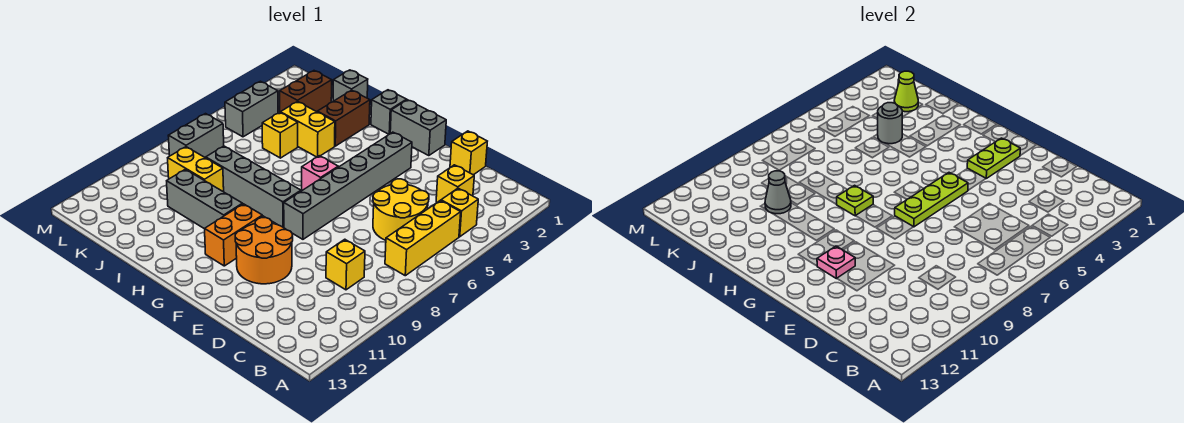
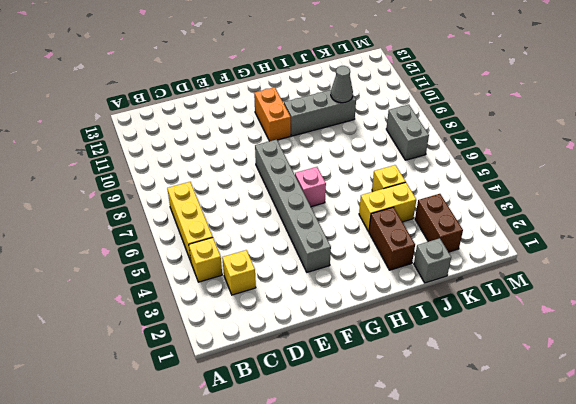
none -> yellow 2x2 round brick [373,179,429,240]
none -> yellow 1x1 brick [326,239,365,290]
none -> yellow 1x1 brick [450,131,487,175]

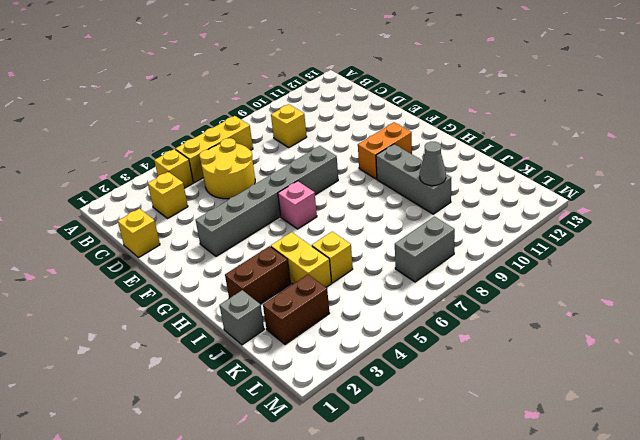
none -> orange 2x2 round brick [235,218,293,284]
none -> grey 1x2 brick [390,100,446,156]
none -> grey 1x4 brick [206,146,301,227]

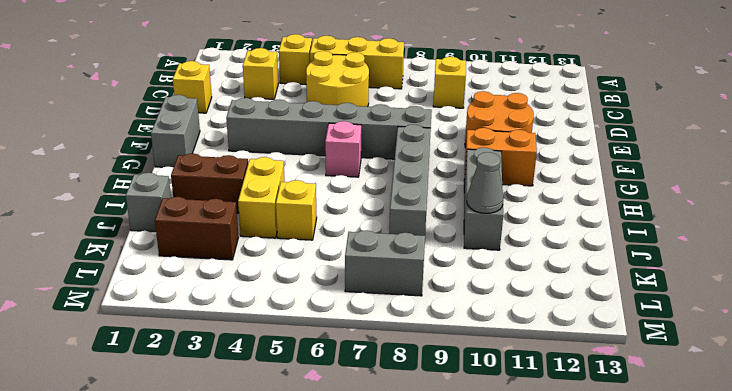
none -> grey 1x1 brick [371,90,407,134]
none -> yellow 1x2 brick [168,147,224,192]
none -> grey 1x2 brick [225,81,278,137]

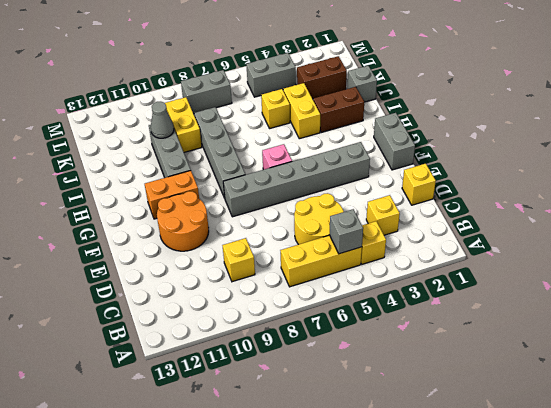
grey 1x1 brick [330,209,363,254] -> grey 1x1 brick moved to [371,90,407,134]
none -> lime 1x2 plate [967,138,1020,178]
none -> lime 1x3 plate [895,173,968,227]
none -> pink 1x1 plate [817,246,855,279]

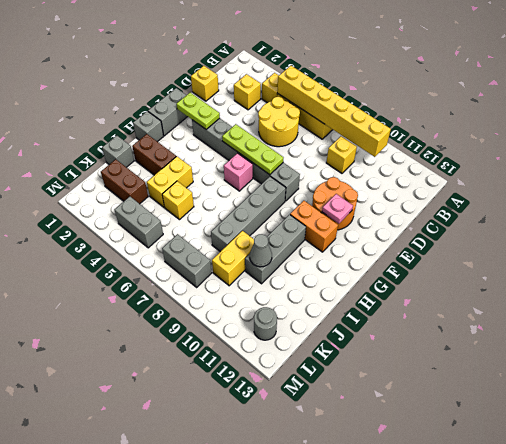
yellow 1x6 brick [277,66,391,157] -> none
grey 1x1 round brick [254,307,277,340] -> grey 1x1 round brick moved to [877,103,902,144]
none -> lime 1x1 plate [836,185,873,216]
none -> lime 1x1 cone [894,71,918,112]

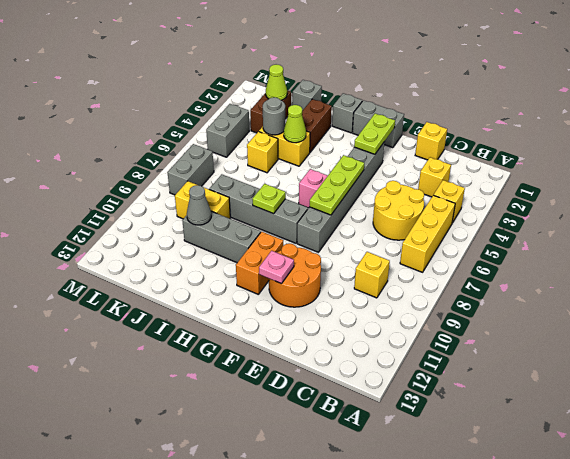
lime 1x1 cone [284,105,306,143] -> none

